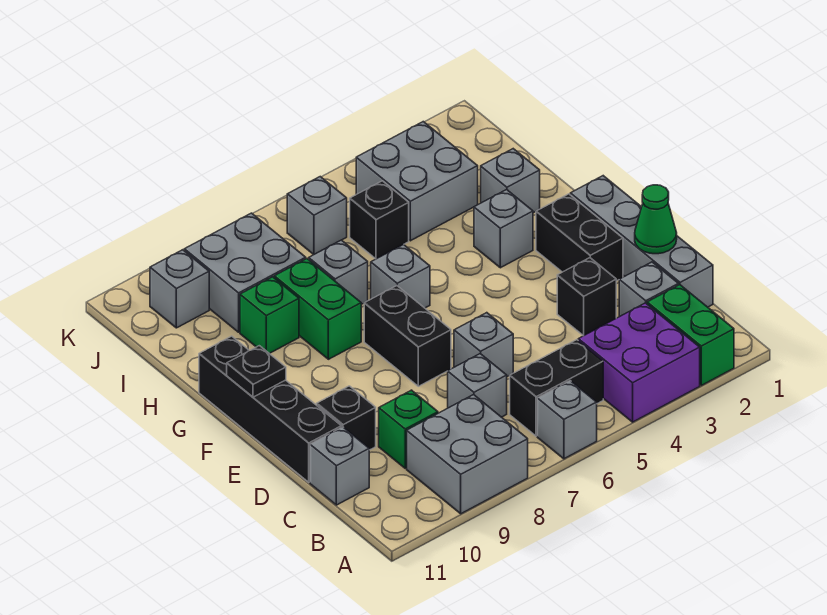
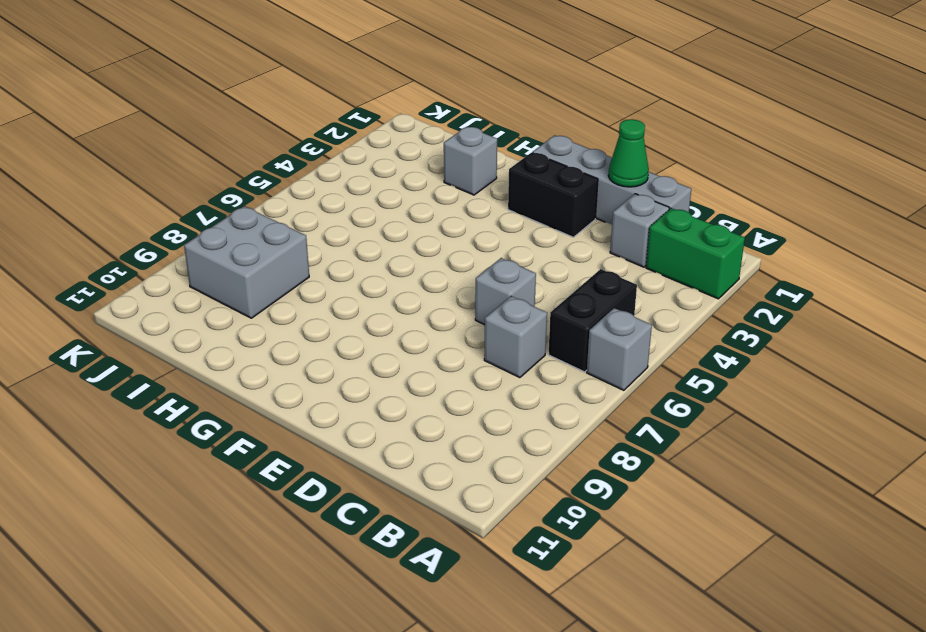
none -> purple 2x2 brick [578,303,700,422]
none -> grey 2x2 brick [407,395,528,514]
none -> green 1x1 brick [379,390,438,468]

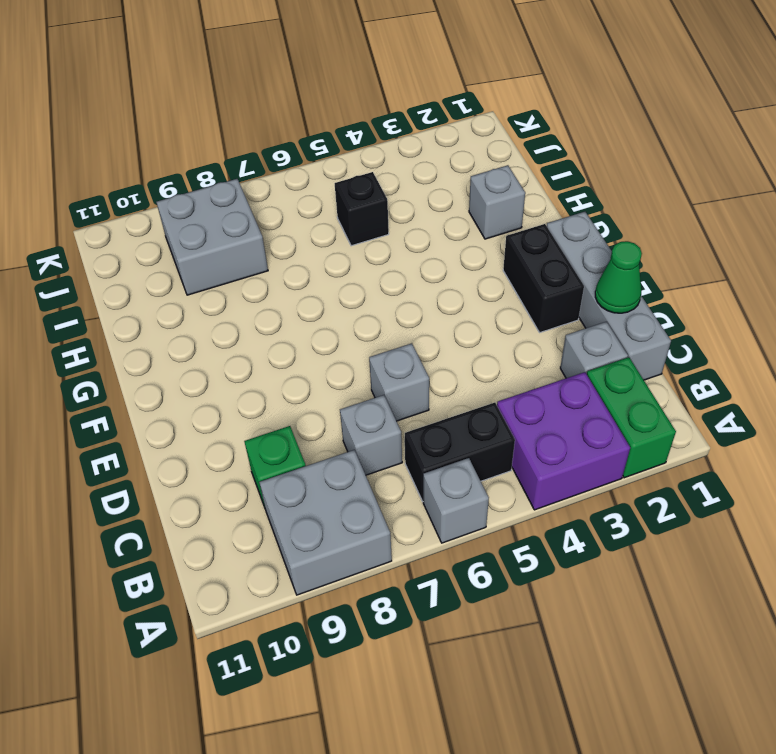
none -> grey 1x1 brick [310,427,369,505]
none -> black 1x1 brick [557,258,616,336]
none -> black 1x1 brick [317,386,376,450]

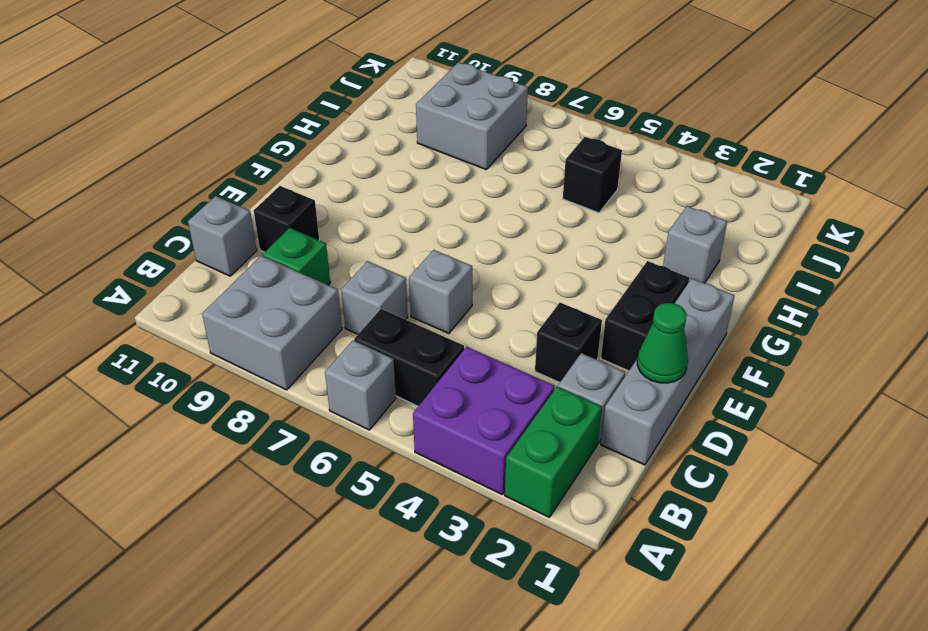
none -> black 1x4 brick [199,336,341,482]
none -> black 1x2 brick [364,286,451,386]
none -> grey 1x1 brick [474,190,533,268]

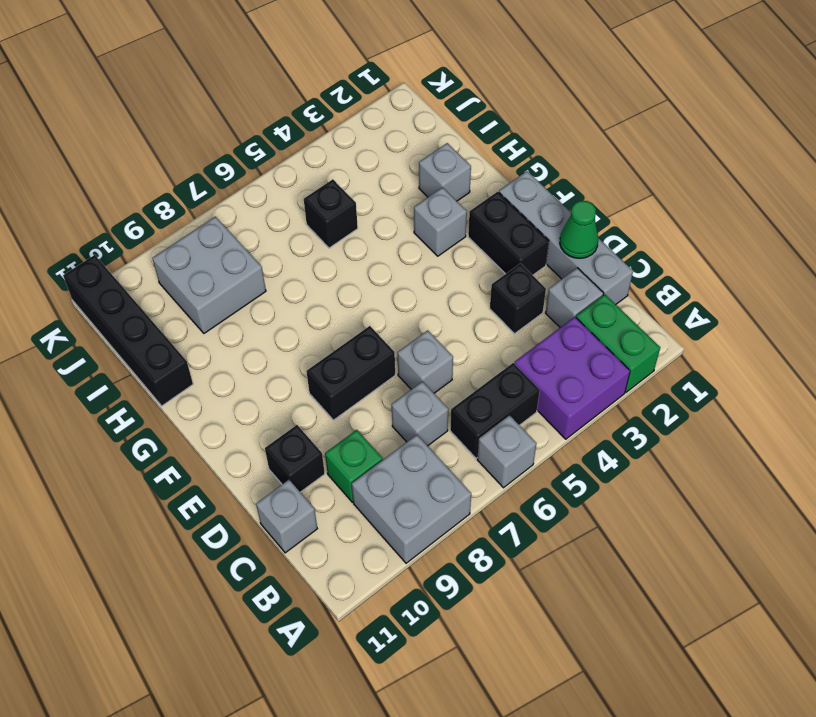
black 1x2 brick [306,326,395,420] -> black 1x2 brick turned to [364,286,451,386]
black 1x4 brick [63,255,193,406] -> black 1x4 brick moved to [199,336,341,482]
none -> grey 1x1 brick [371,244,430,308]
none -> green 1x2 brick [274,259,361,359]
none -> grey 1x1 brick [309,240,368,304]

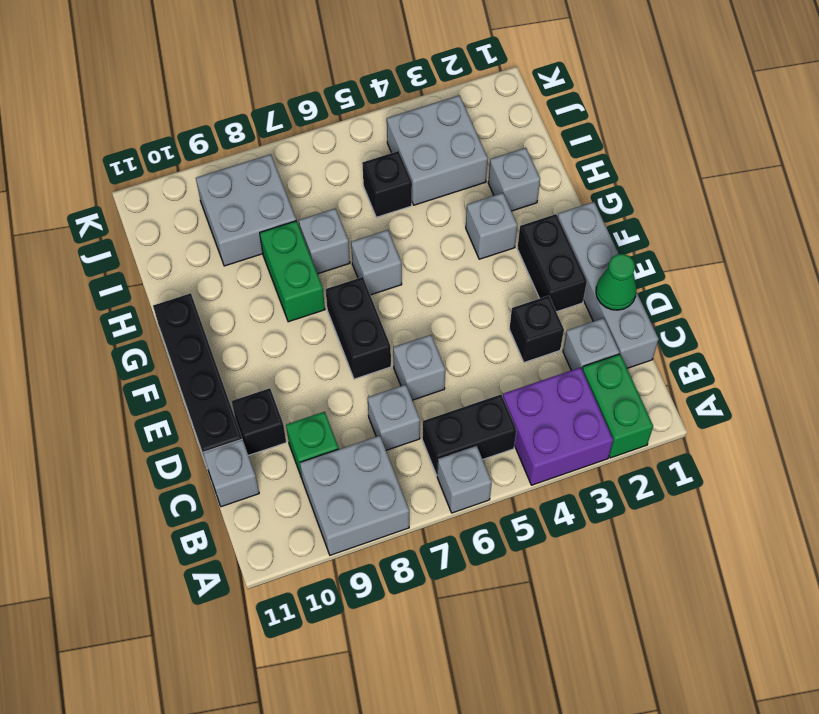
none -> green 1x1 brick [240,277,299,354]
none -> grey 1x1 brick [287,177,347,255]
none -> grey 1x1 brick [150,250,209,328]

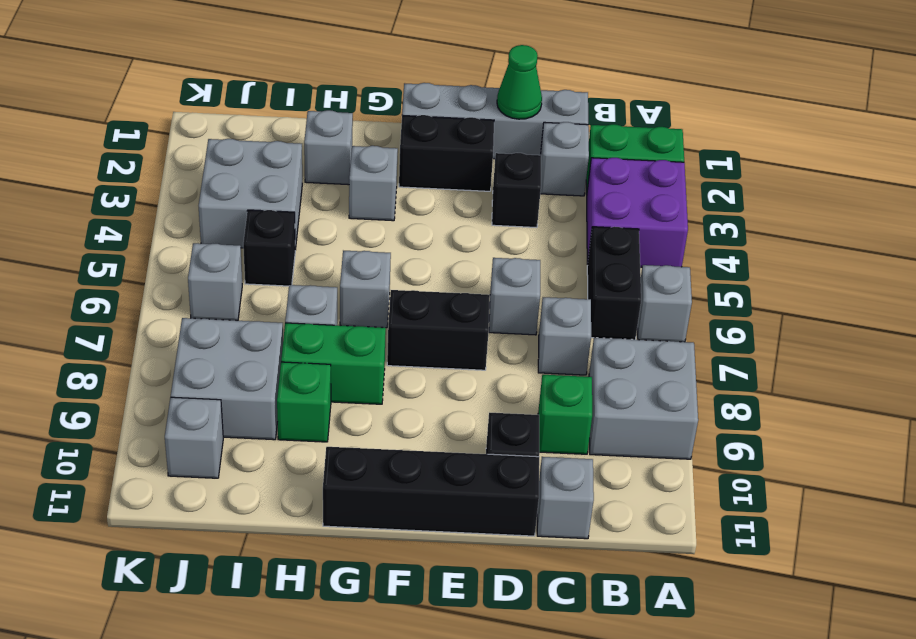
none -> black 1x1 plate [227,346,286,397]

